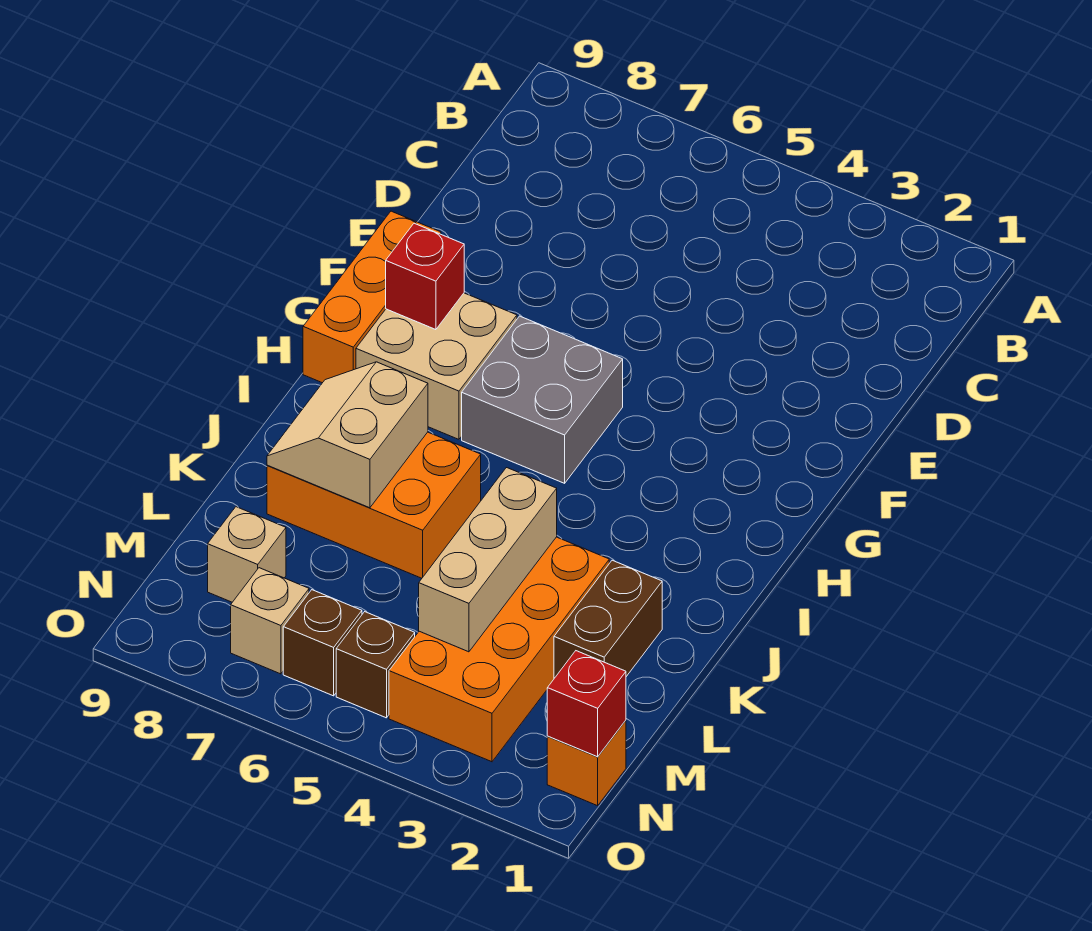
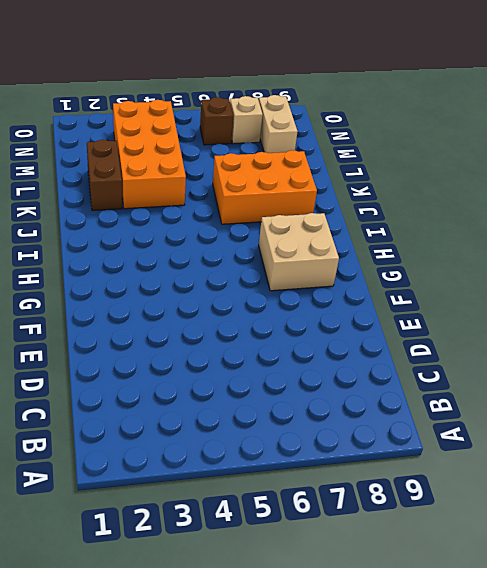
tan 1x2 brick [259,95,298,153] -> tan 1x1 brick [208,507,286,602]
none -> orange 1x3 brick [303,211,441,383]
none -> grey 2x2 brick [462,316,623,483]
none -> orange 1x1 brick [547,721,626,806]

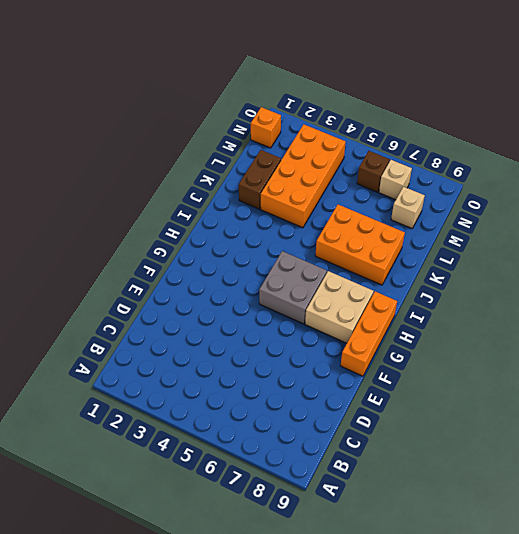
none -> brown 1x1 brick [336,612,415,718]
none -> red 1x1 brick [386,223,464,330]
none -> tan 2x2 slope [267,362,428,508]

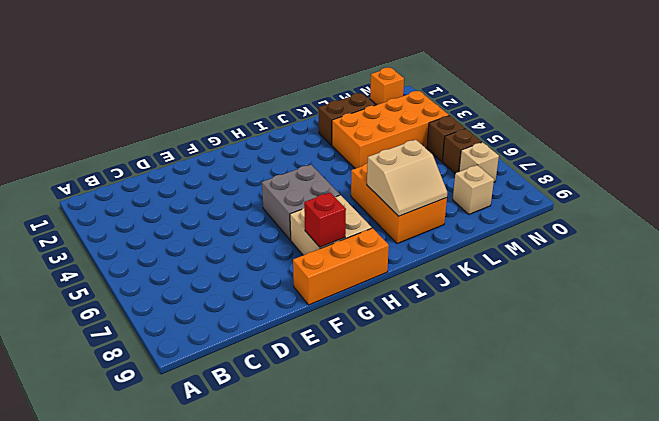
none -> tan 1x3 brick [419,468,557,652]
none -> red 1x1 brick [547,651,626,757]

